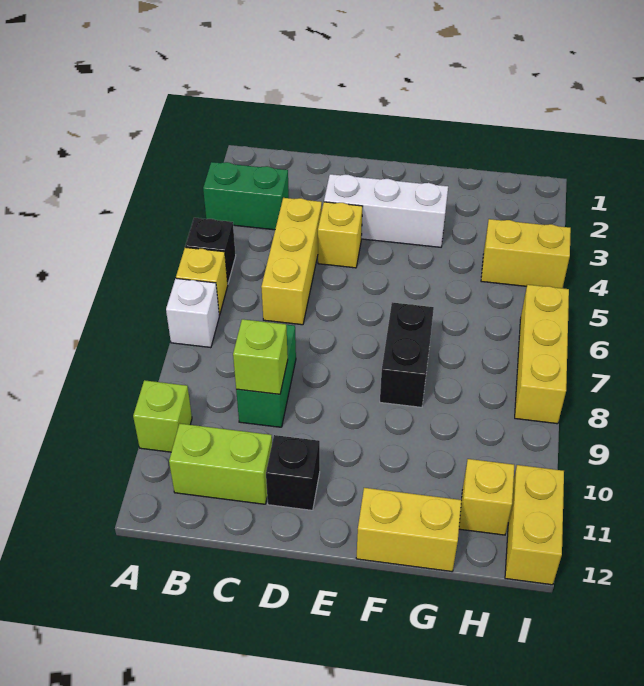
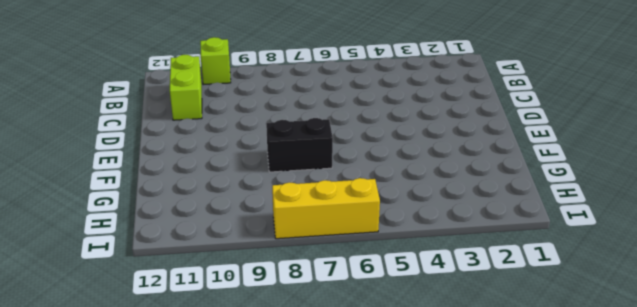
none -> green 1x2 brick [203,162,289,230]
none -> black 1x1 brick [185,218,236,284]
none -> yellow 1x1 brick [176,247,228,315]

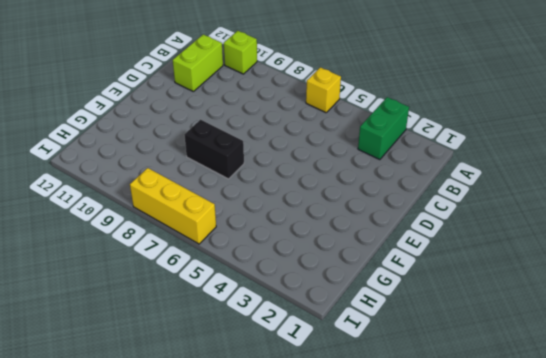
none -> black 1x1 brick [185,218,236,284]
none -> white 1x1 brick [166,278,219,348]
none -> yellow 1x3 brick [261,198,322,325]

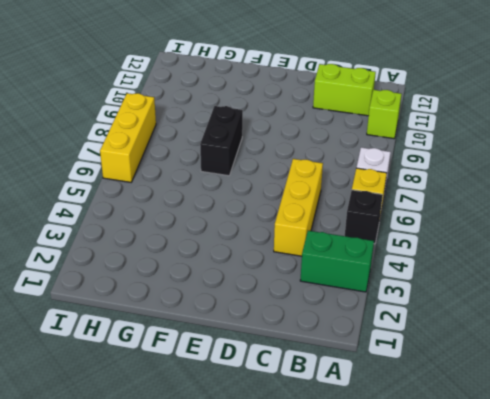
none -> green 1x2 brick [236,325,296,427]
none -> white 1x3 brick [324,174,448,247]
none -> yellow 1x1 brick [318,202,363,268]

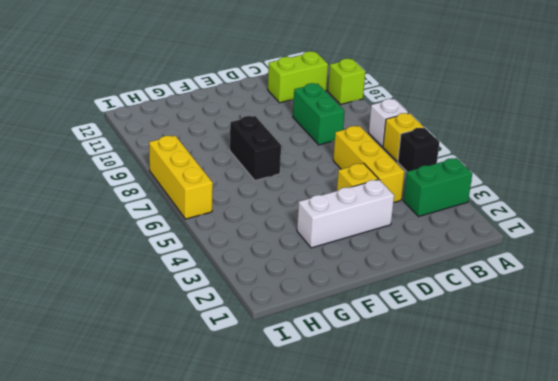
none -> black 1x1 brick [266,435,320,510]
none -> yellow 1x2 brick [356,488,461,571]
none -> yellow 1x2 brick [481,219,571,288]

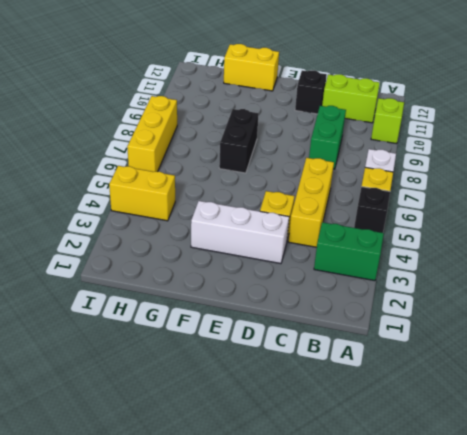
none -> yellow 1x1 brick [459,459,514,535]
none -> yellow 1x2 brick [505,465,564,585]
none -> lime 1x1 brick [233,319,288,394]

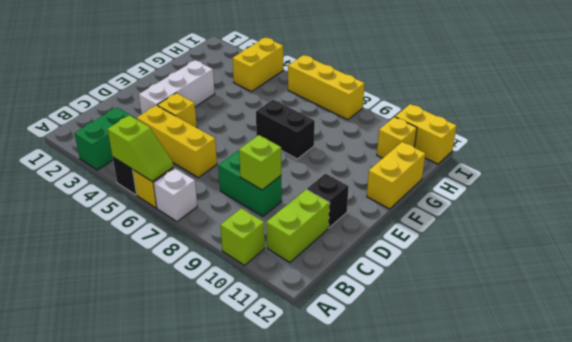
lime 1x2 slope [108,115,173,181] -> none

